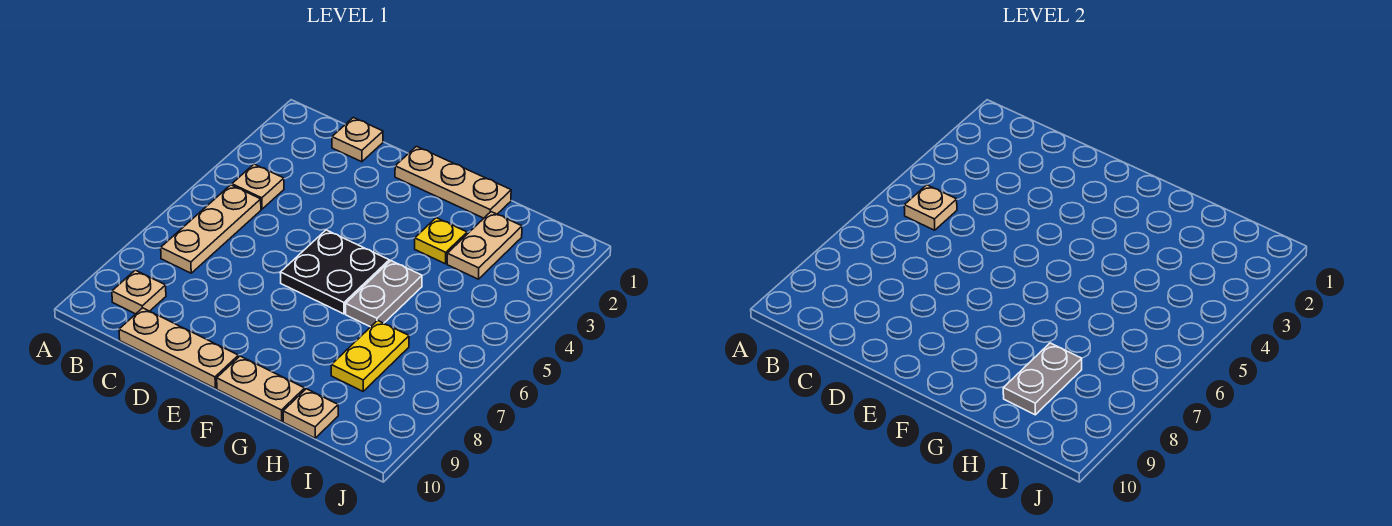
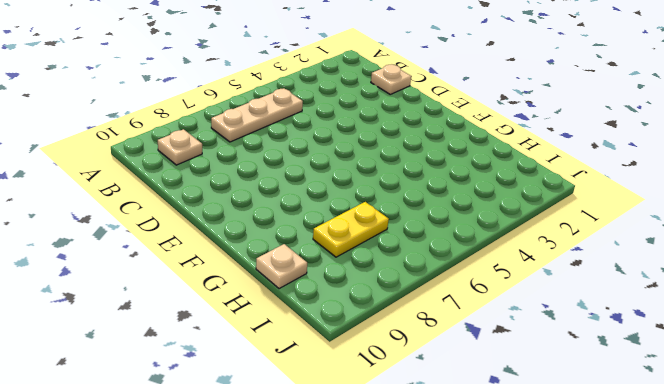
none -> tan 1x1 plate [232,164,284,209]
none -> tan 1x3 plate [119,308,238,388]
none -> tan 1x3 plate [395,146,511,218]

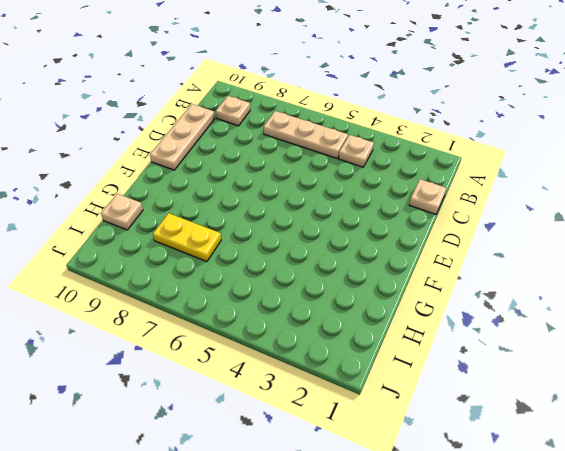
none -> tan 1x3 plate [395,146,511,218]
none -> black 2x2 plate [280,230,389,314]
none -> tan 1x2 plate [217,356,305,421]

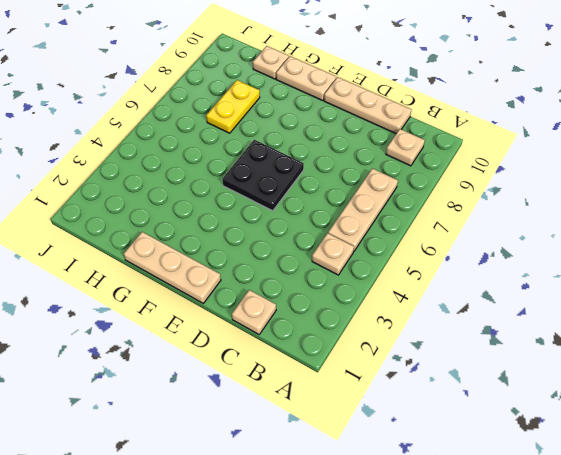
none -> yellow 1x1 plate [415,218,467,264]
none -> grey 1x2 plate [346,261,422,327]
none -> tan 1x2 plate [447,212,522,279]

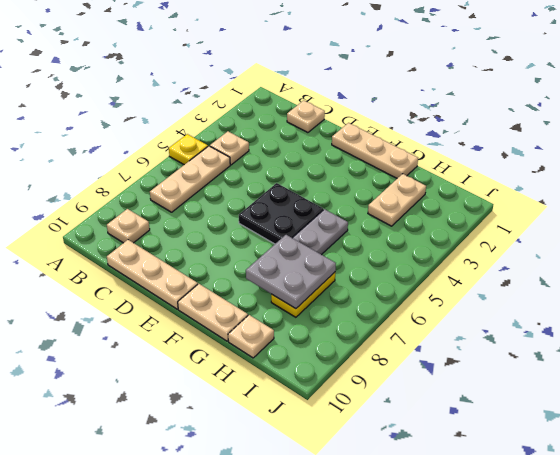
yellow 1x1 plate [169,134,208,165] -> yellow 1x1 plate moved to [415,218,467,264]
grey 2x2 plate [246,235,336,309] -> grey 1x2 plate [1003,343,1082,415]
none -> tan 1x1 plate [904,185,957,230]

